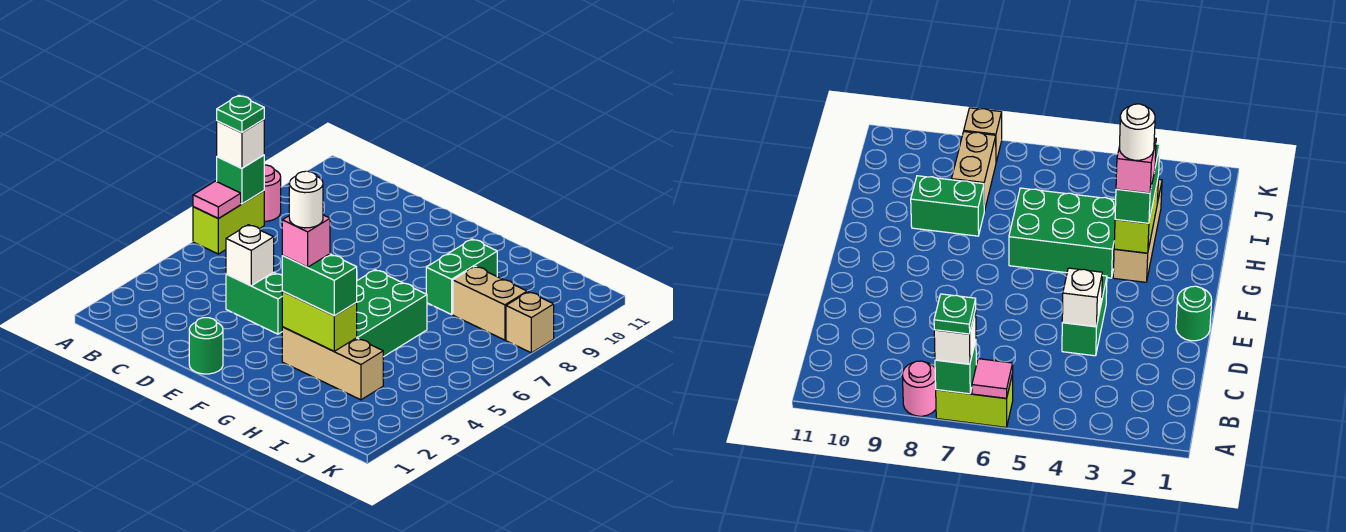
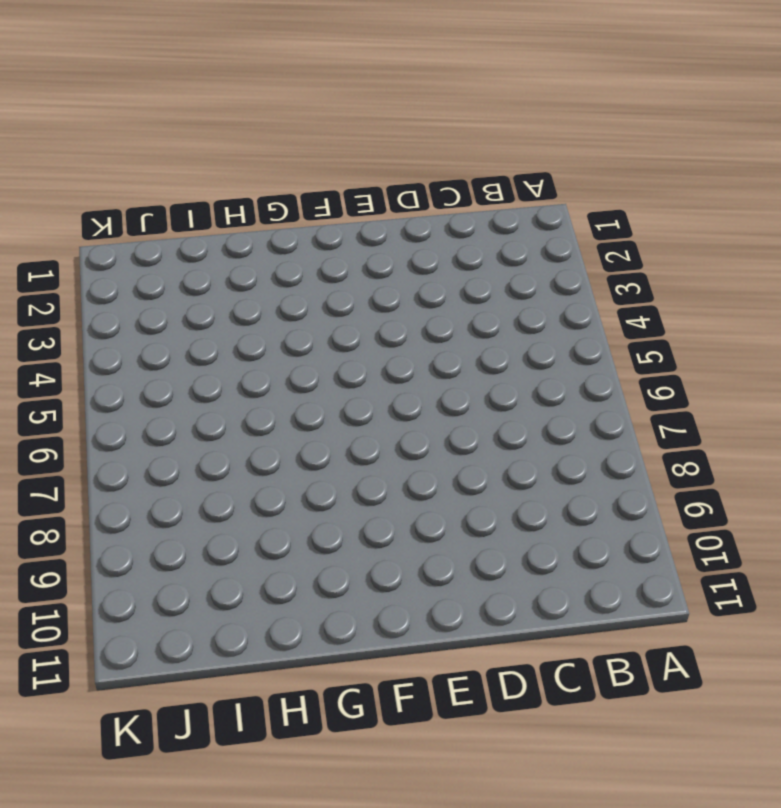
none -> lime 1x2 brick [193,191,264,254]
none -> pink 1x1 round brick [264,165,281,221]
none -> green 1x2 brick [226,272,282,334]

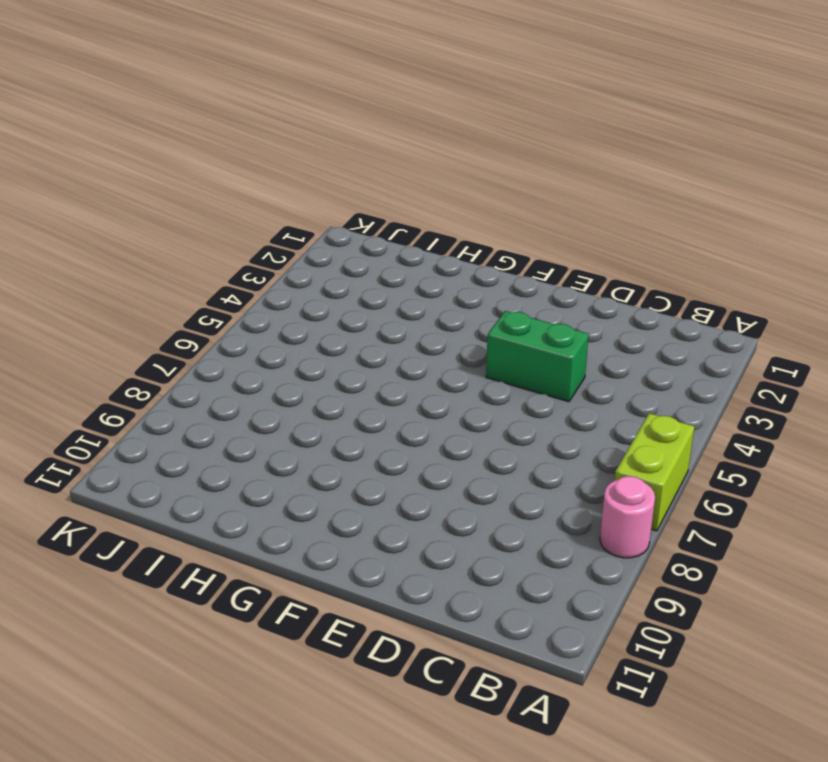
none -> green 1x1 round brick [189,318,223,374]
none -> tan 1x3 brick [282,327,383,400]
none -> green 2x3 brick [357,270,427,357]

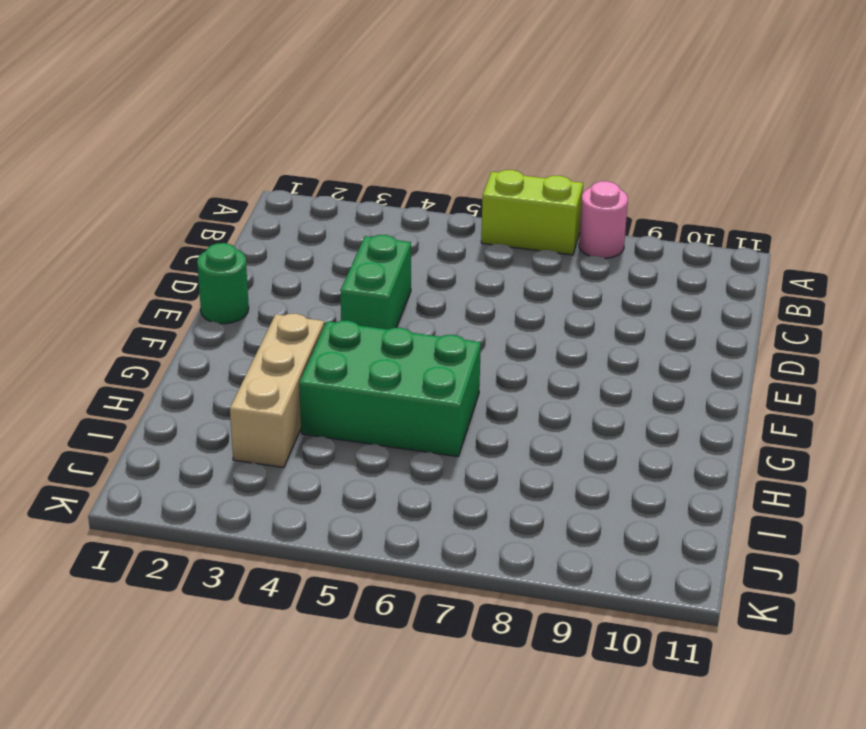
none -> green 1x2 brick [426,239,497,314]
none -> tan 1x2 brick [453,266,527,340]
none -> tan 1x1 brick [506,292,554,353]

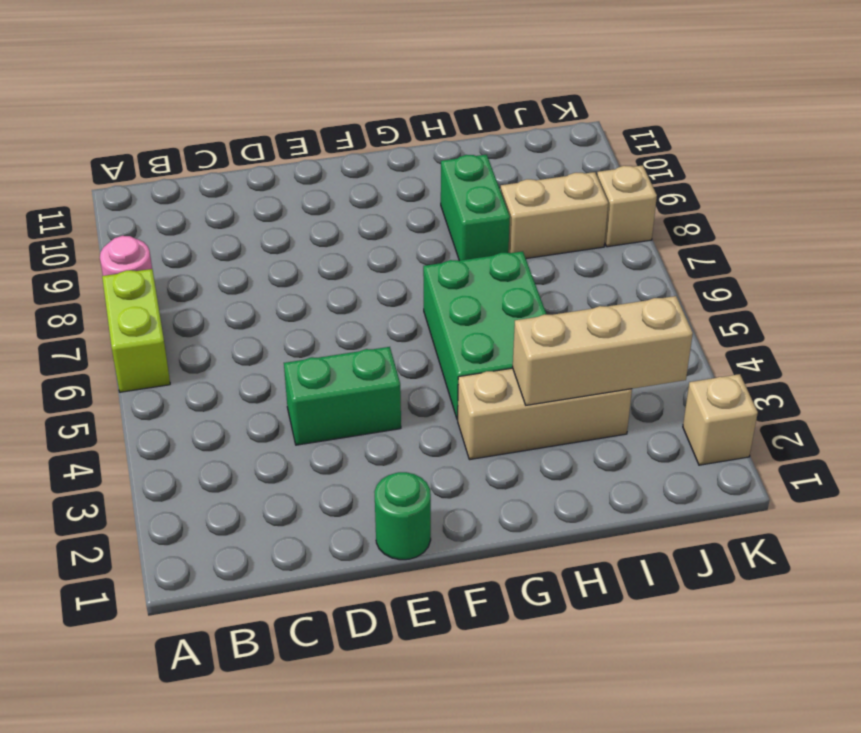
tan 1x3 brick [513,296,693,405] -> lime 1x2 brick [282,291,357,351]
tan 1x1 brick [683,374,758,465] -> none
none -> pink 1x1 tile [193,181,241,219]
none -> green 1x1 brick [217,155,264,204]
none -> white 1x1 brick [226,225,274,286]

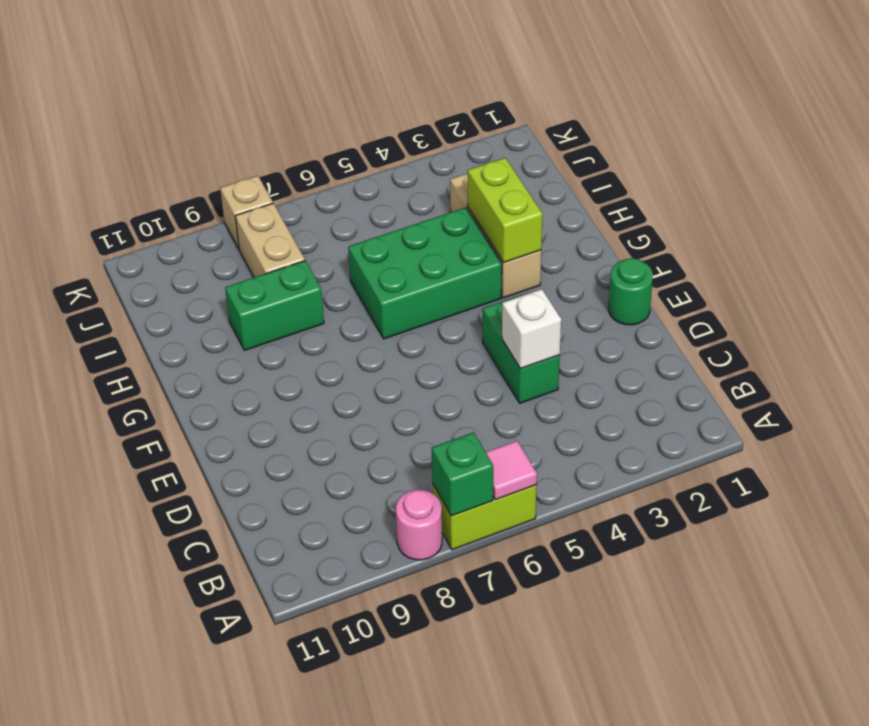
none -> white 1x1 brick [217,119,264,168]
none -> green 1x2 brick [282,254,357,316]
none -> green 1x1 plate [217,95,264,132]

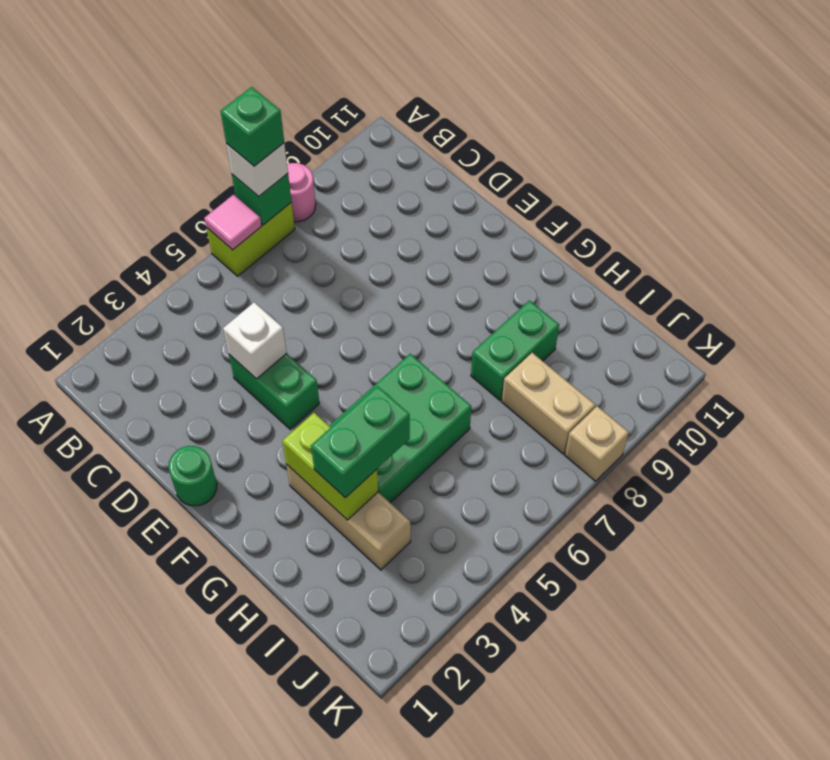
green 1x1 brick [221,87,284,166] -> green 1x1 plate [217,95,264,132]
green 1x2 brick [311,386,410,498] -> green 1x2 brick turned to [282,254,357,316]
none -> pink 1x1 brick [282,215,330,267]
none -> white 1x1 round brick [289,171,323,228]

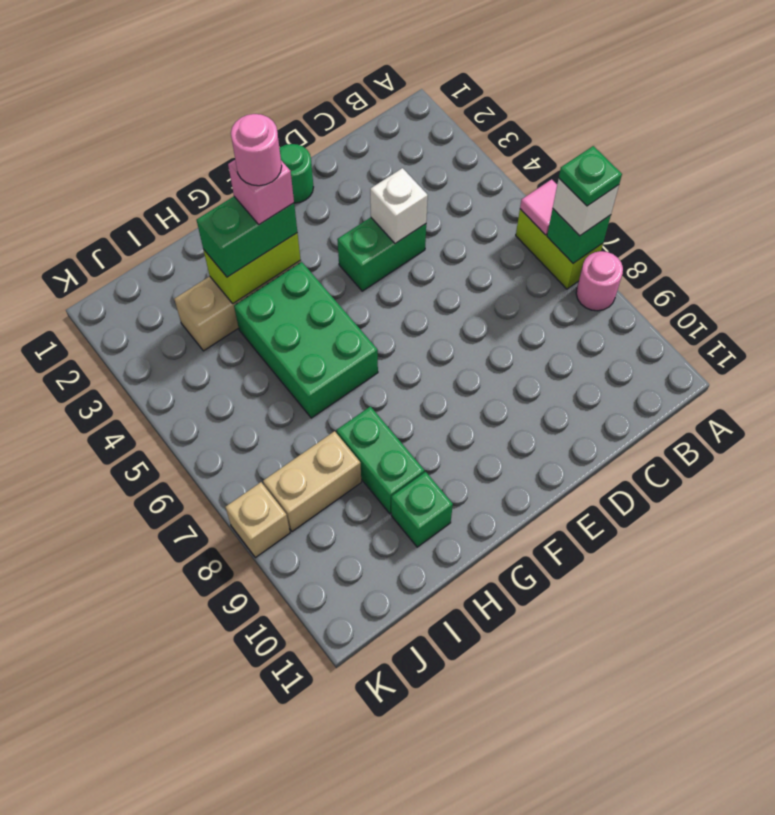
pink 1x1 round brick [231,114,282,186] -> white 1x1 round brick [289,171,323,228]
green 1x1 brick [391,472,453,547] -> none

